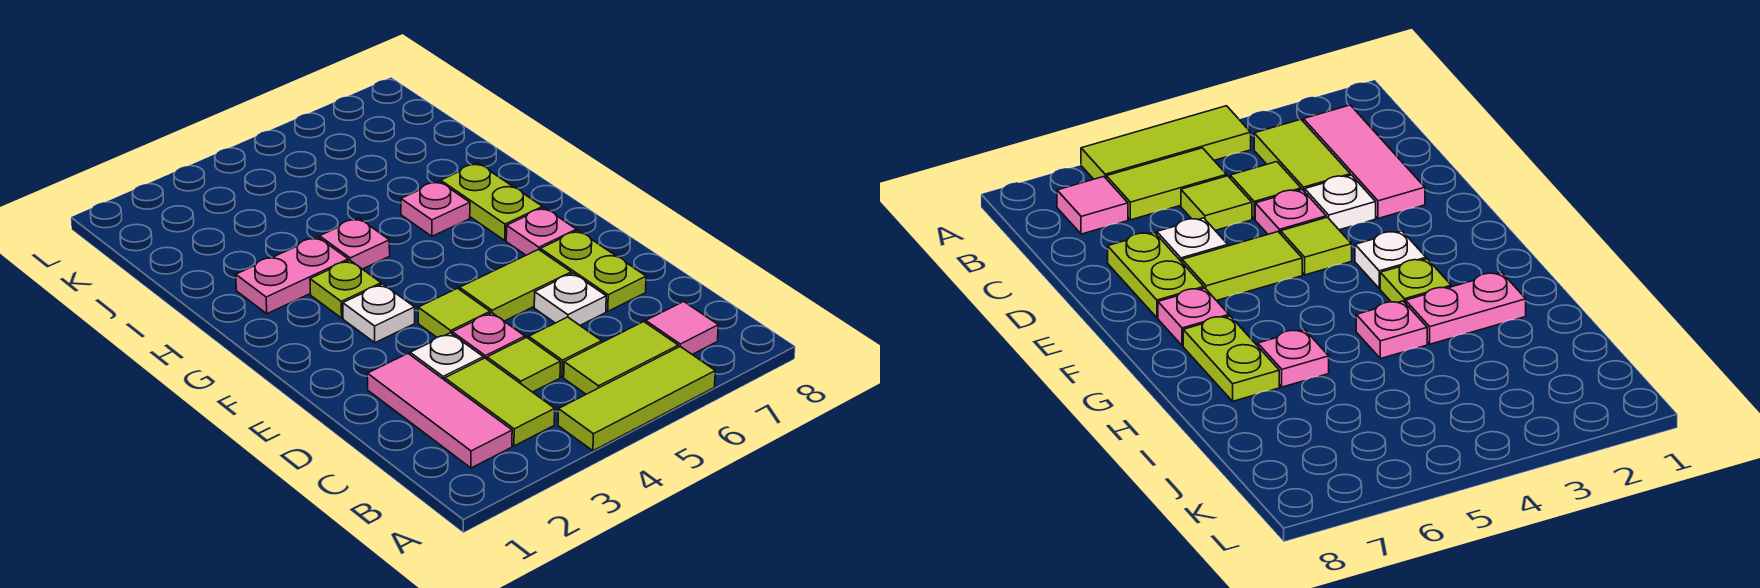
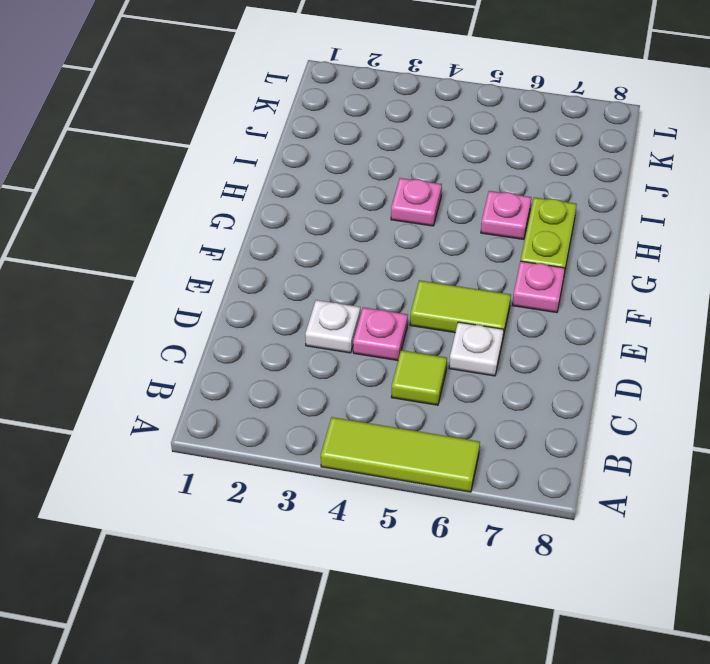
none -> pink 1x3 tile [367,354,512,468]
none -> lime 1x2 tile [445,358,555,446]
none -> lime 1x2 tile [564,322,678,394]

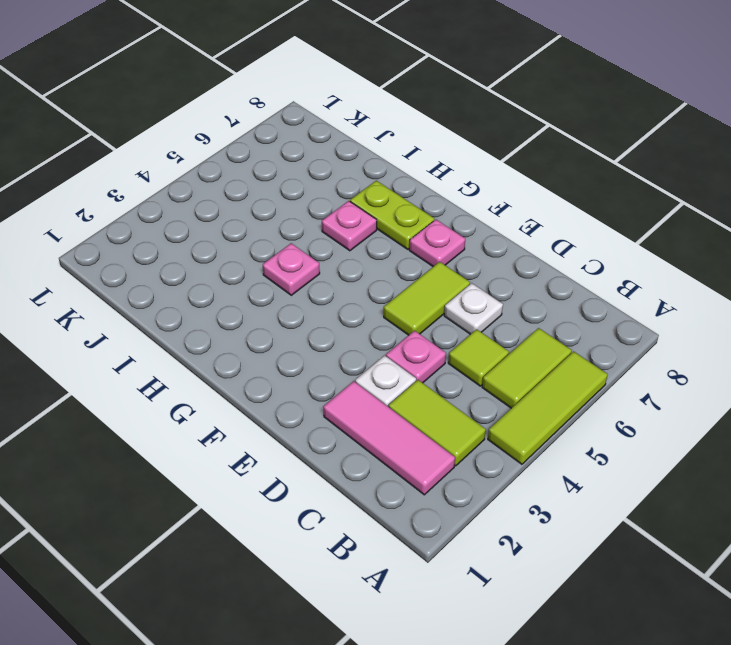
none -> pink 1x1 tile [646,301,718,355]
none -> lime 1x1 tile [487,337,560,392]
none -> lime 1x2 plate [540,231,646,311]

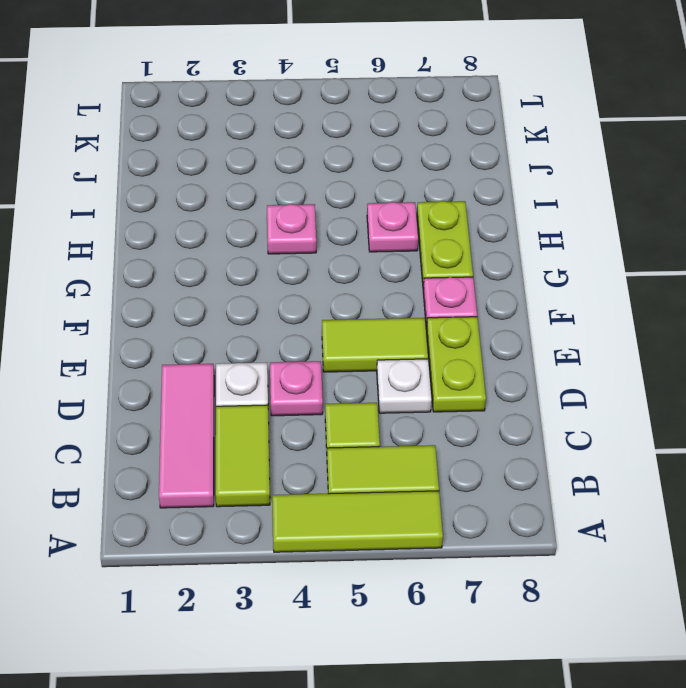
none -> pink 1x1 tile [646,301,718,355]
none -> lime 1x1 tile [487,337,560,392]
none -> lime 1x1 tile [418,288,490,337]

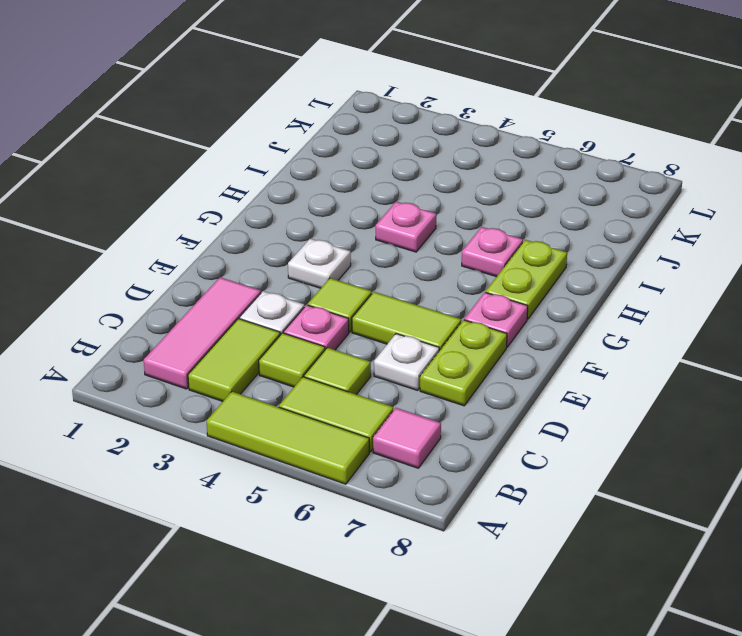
none -> lime 1x1 plate [310,260,381,318]
none -> pink 1x2 plate [236,237,348,314]

